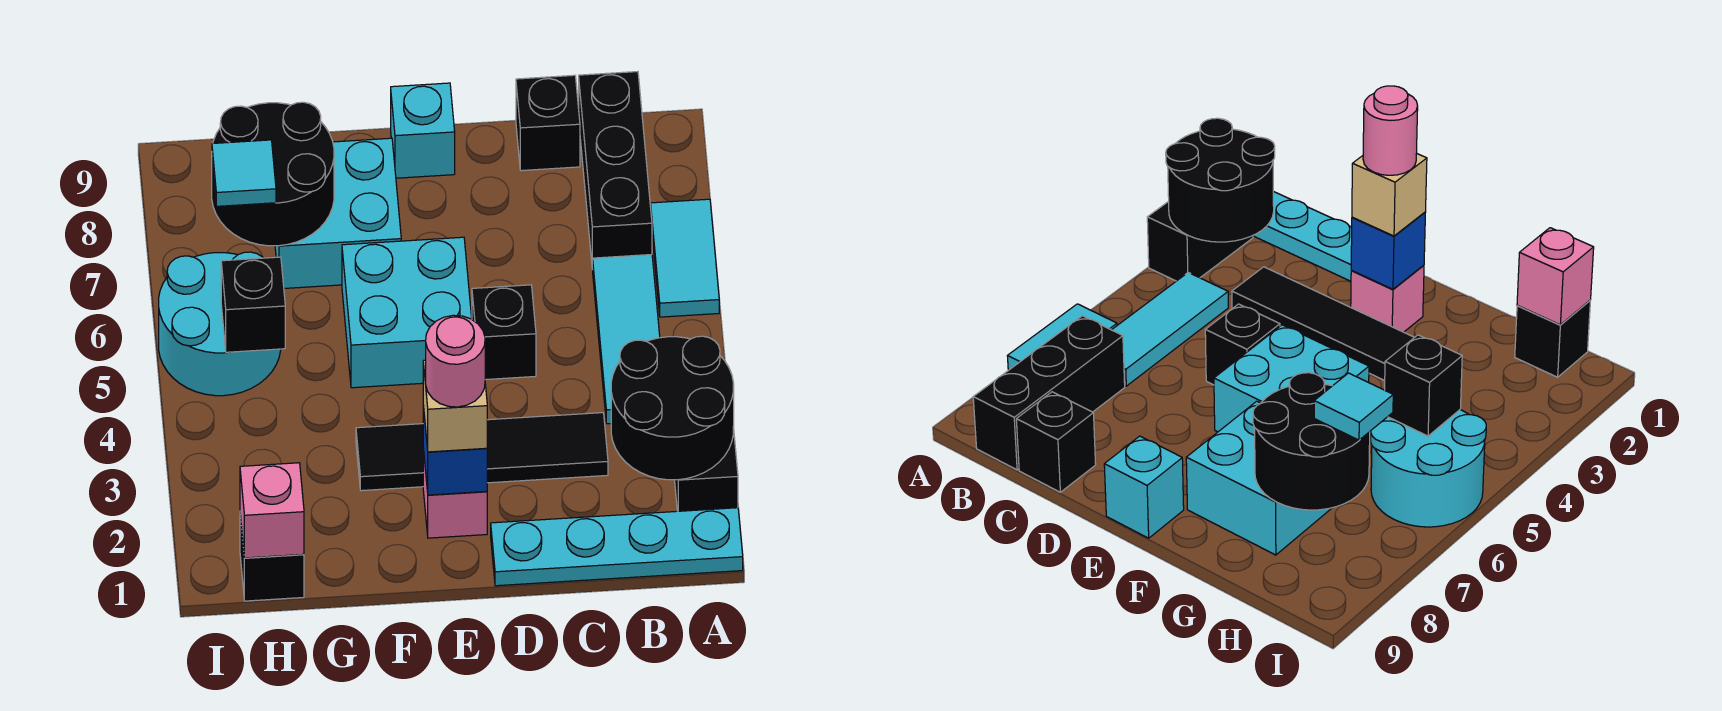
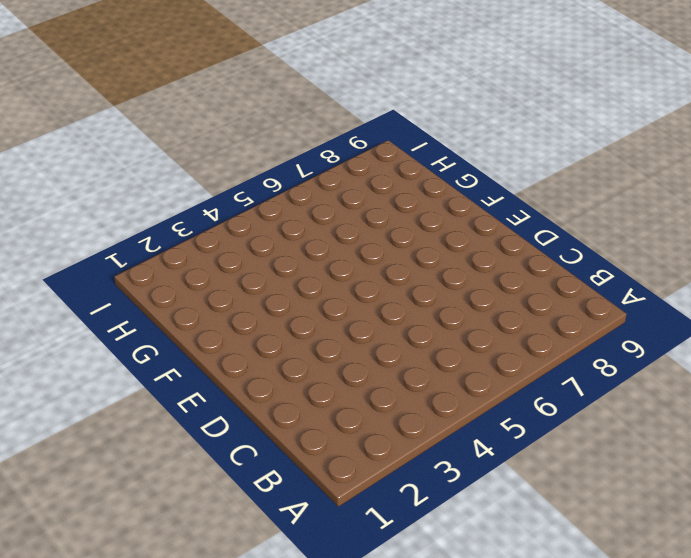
none -> cyan 1x4 plate [491,508,743,586]
none -> black 1x2 brick [675,427,738,511]
none -> cyan 1x2 tile [651,199,719,317]

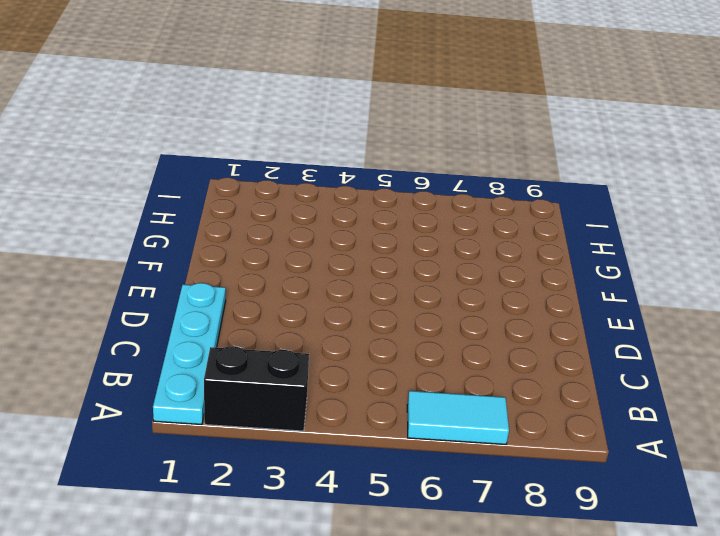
none -> cyan 1x3 tile [593,255,660,424]
none -> black 1x3 brick [579,72,652,269]
none -> black 1x4 tile [356,413,608,491]

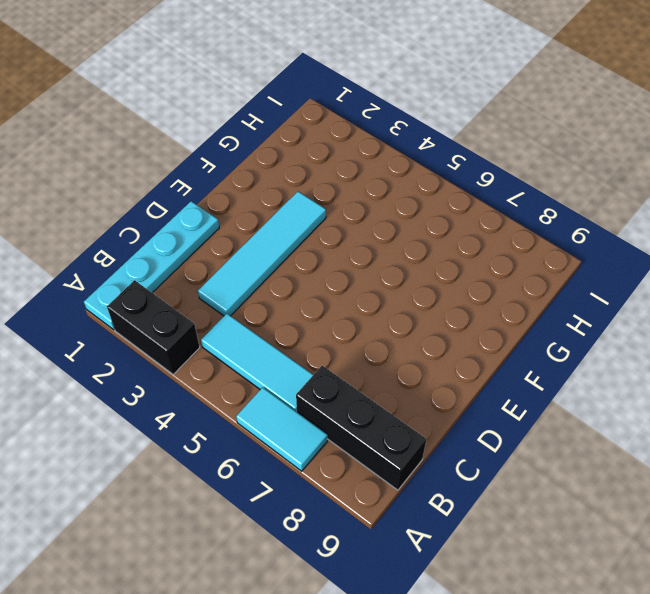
cyan 1x4 tile [198,192,326,316] -> black 1x4 tile [356,413,608,491]
none -> black 1x1 brick [516,75,580,171]
none -> black 1x1 brick [472,285,536,380]
none -> pink 1x1 brick [423,449,487,538]

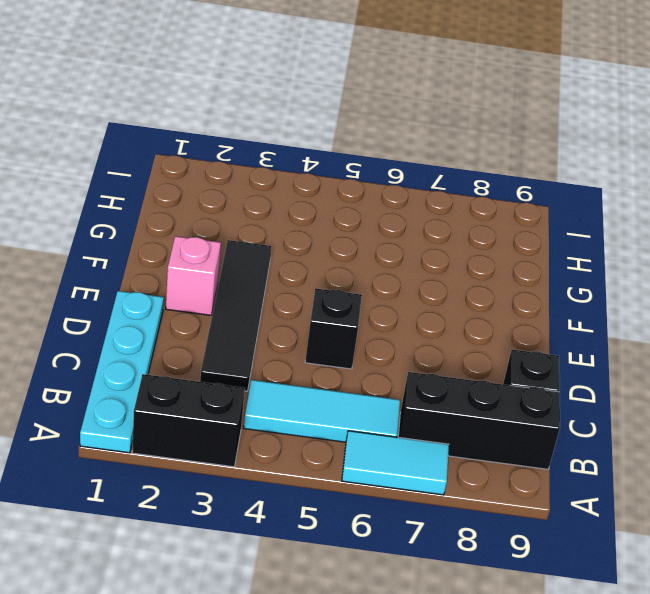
none -> cyan 2x2 brick [342,237,472,388]
none -> cyan 1x1 brick [391,83,455,178]
none -> cyan 2x2 brick [275,138,401,288]

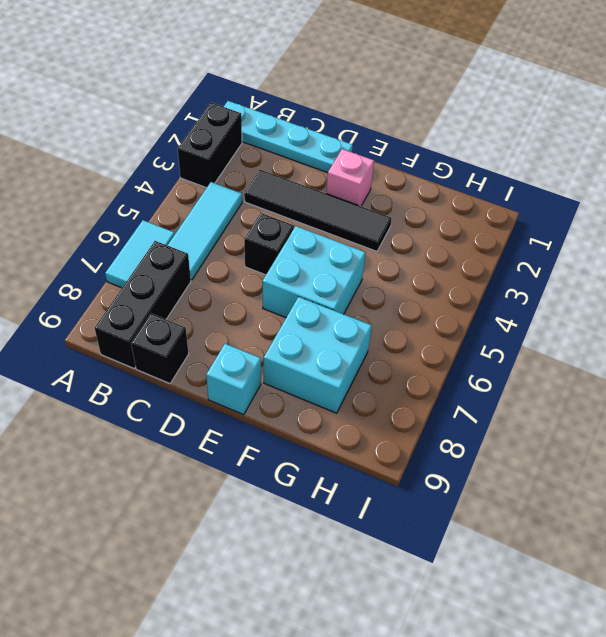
none -> black 1x1 brick [240,515,304,601]
none -> cyan 2x2 round brick [159,252,281,396]
none -> black 2x2 round brick [611,336,734,480]

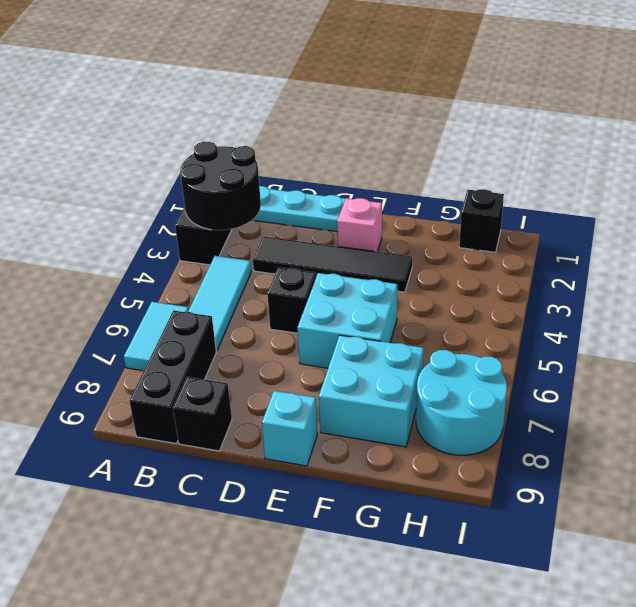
cyan 2x2 round brick [416,350,507,455] -> cyan 2x2 round brick moved to [159,252,281,396]
none -> blue 1x1 brick [423,406,487,495]
none -> black 2x2 round brick [212,102,334,246]
none -> pink 1x1 brick [240,463,304,558]

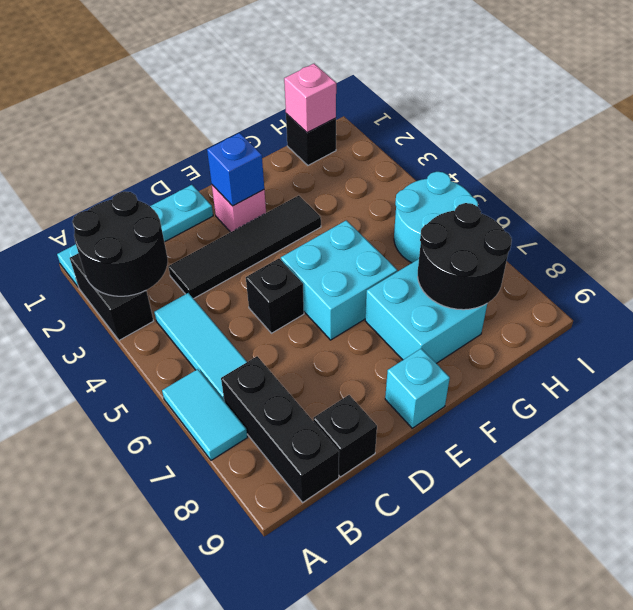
none -> black 1x1 brick [221,257,285,352]
none -> tan 1x1 brick [423,360,487,452]
none -> cyan 1x1 tile [212,140,276,206]

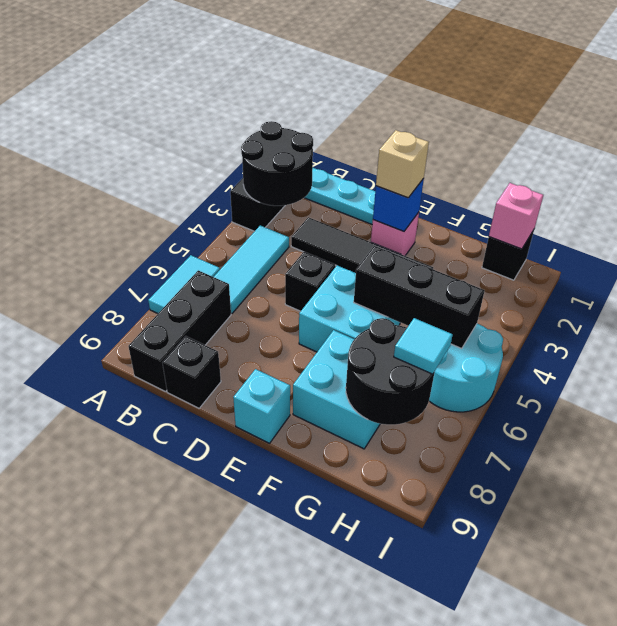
black 1x3 brick [354,246,485,349] -> black 1x1 brick [221,257,285,352]
none -> pink 1x1 round brick [426,315,485,407]

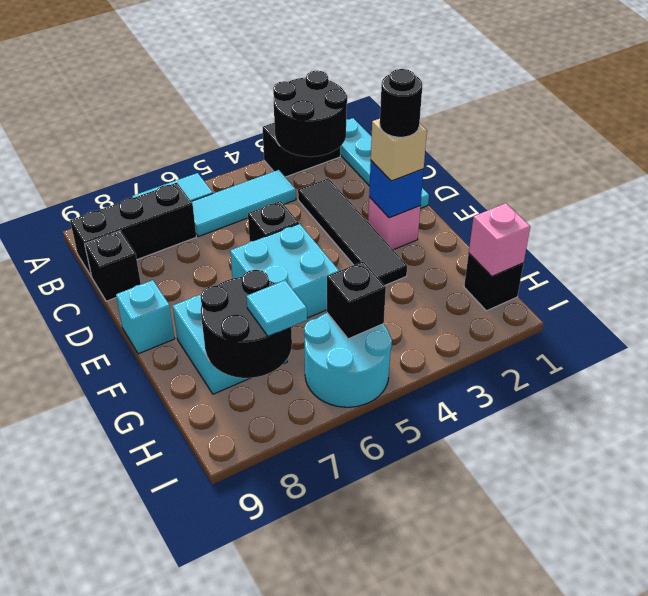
black 1x1 round brick [380,69,422,137] -> pink 1x1 round brick [426,315,485,407]

